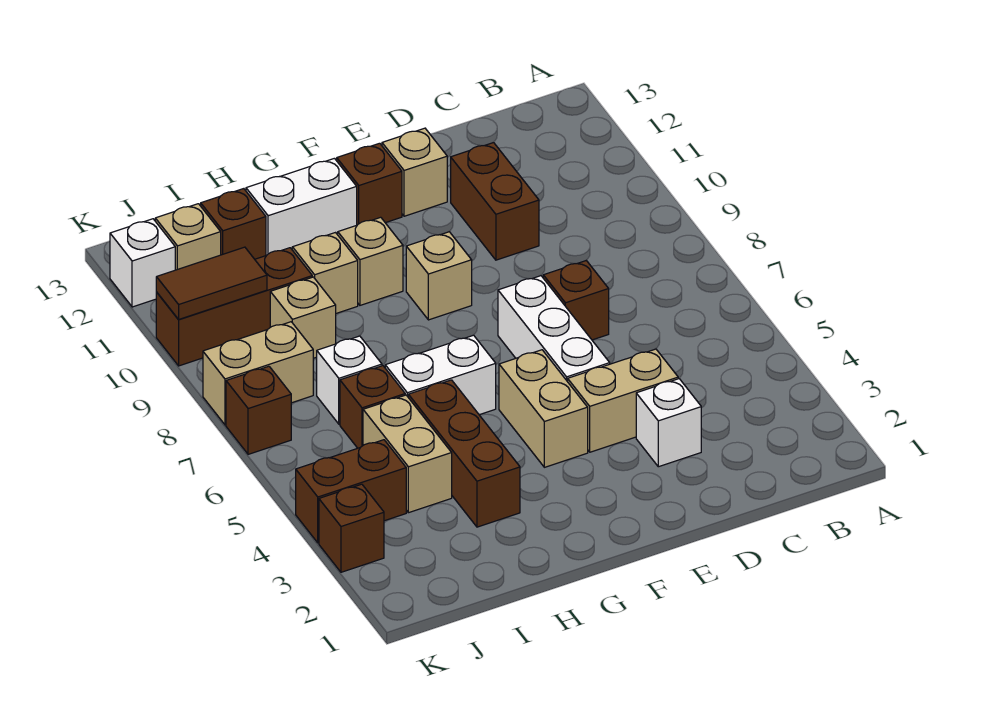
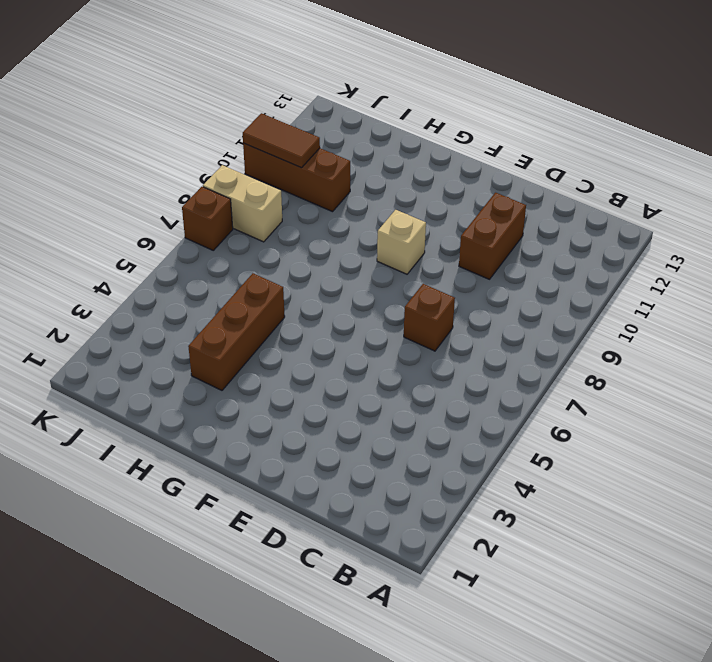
none -> white 1x1 brick [636,379,701,467]
none -> tan 1x2 brick [568,349,678,452]
none -> white 1x3 brick [498,276,610,382]

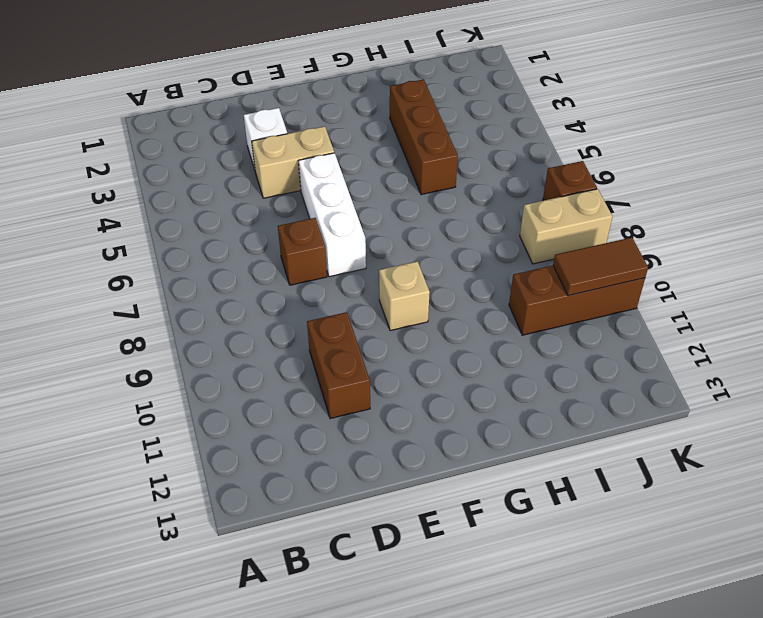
none -> tan 1x1 brick [382,128,447,216]
none -> tan 1x2 brick [499,350,588,467]
none -> brown 1x1 brick [337,143,402,225]

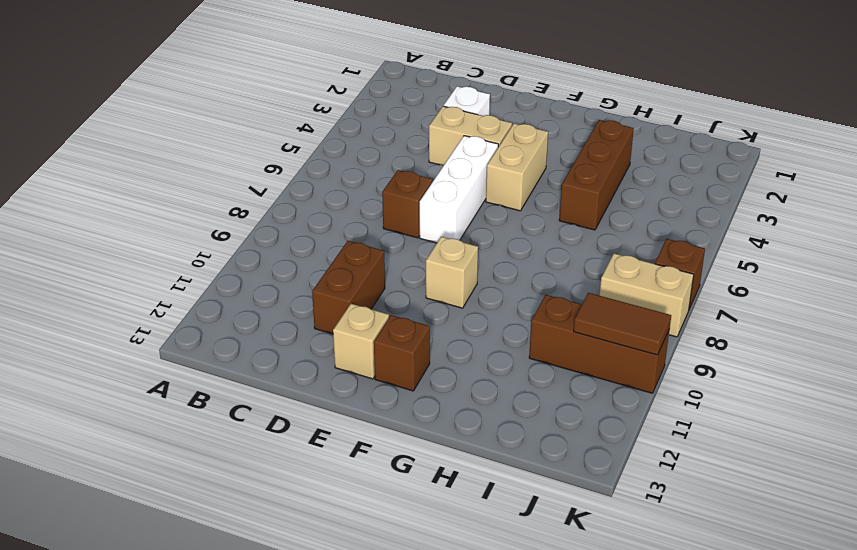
none -> white 1x2 brick [385,335,496,415]
none -> tan 1x1 brick [338,217,403,305]
none -> white 1x2 brick [246,158,357,256]

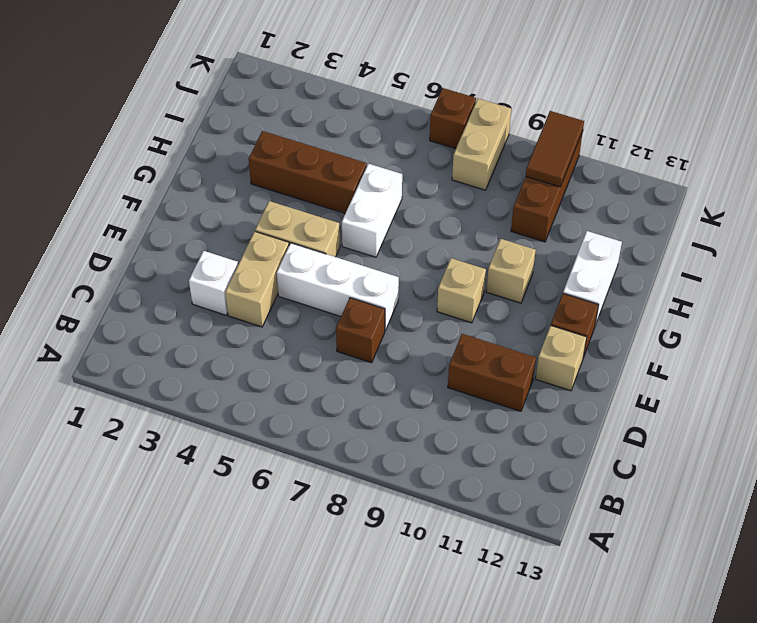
none -> tan 1x1 brick [292,233,358,313]
none -> tan 1x2 brick [363,395,452,513]
none -> brown 1x1 brick [340,366,405,448]

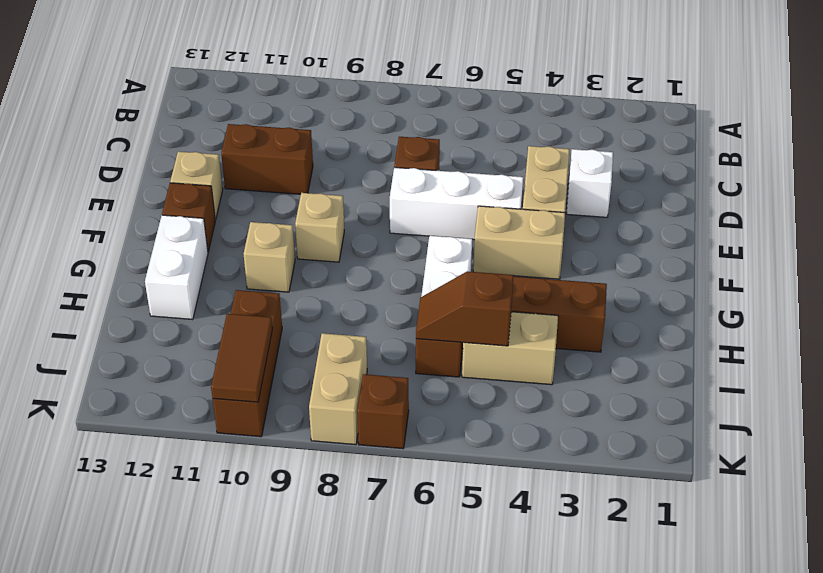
brown 1x2 slope [416,271,514,346] -> none
none -> tan 1x1 brick [292,233,358,313]
none -> white 1x1 brick [317,336,382,424]
none -> tan 1x1 brick [270,277,336,358]

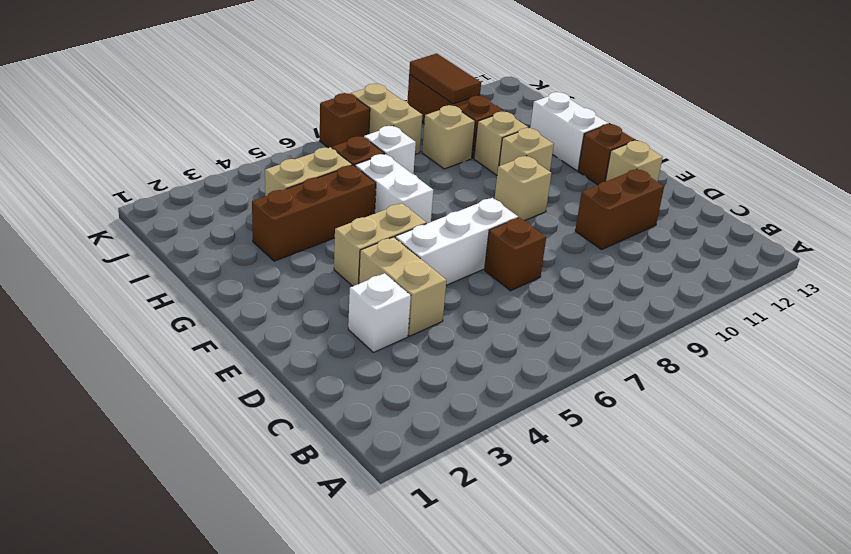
none -> brown 1x1 brick [201,189,266,259]
none -> brown 1x2 brick [296,440,406,543]
none -> tan 1x1 brick [155,204,221,270]

